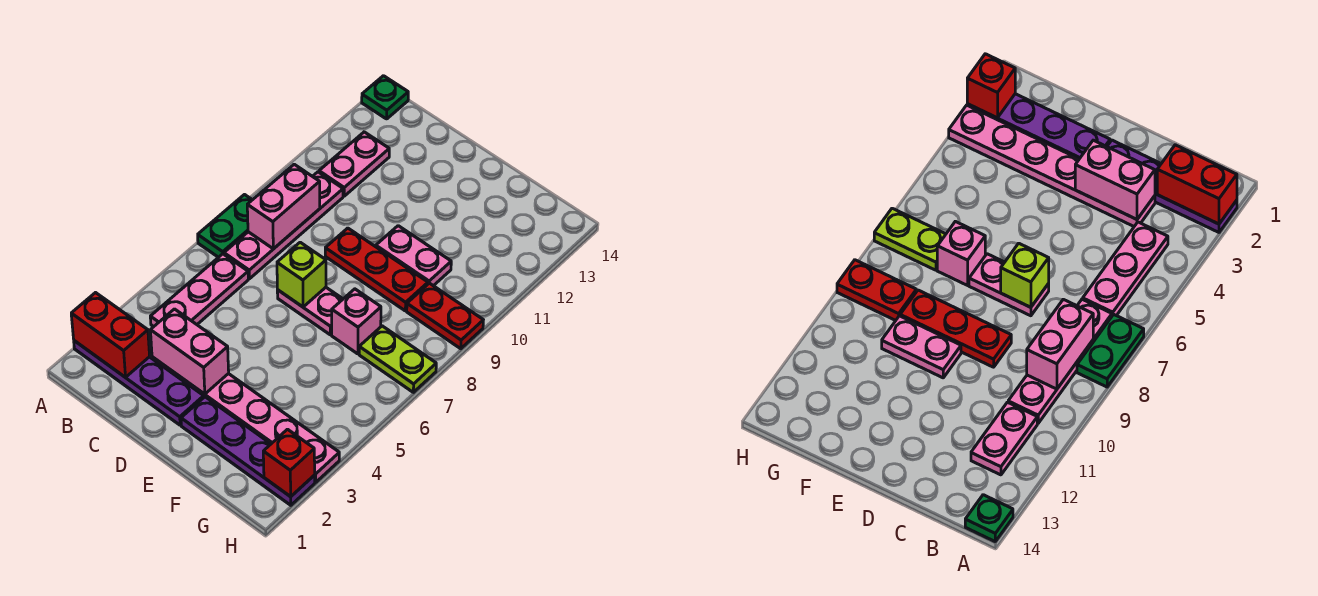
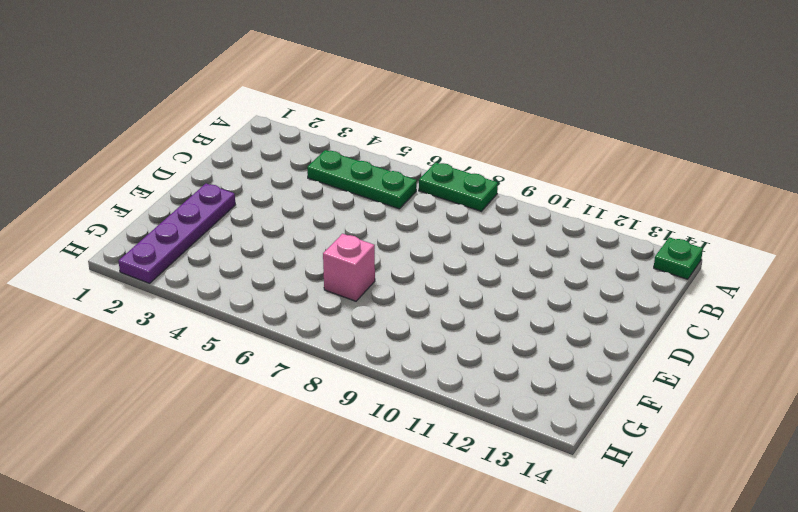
green 1x3 plate [307,150,417,209] -> pink 1x3 plate [150,254,248,327]
none -> purple 1x4 plate [74,341,204,425]
none -> pink 1x4 plate [224,172,343,279]
none -> pink 1x2 plate [319,132,389,196]

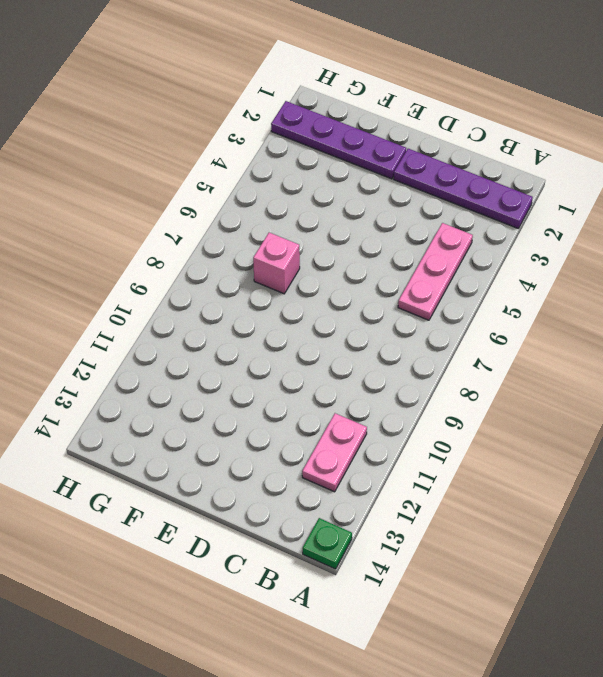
none -> green 1x2 plate [198,195,252,257]
none -> pink 1x4 plate [224,172,343,279]
none -> pink 1x6 plate [152,357,339,482]

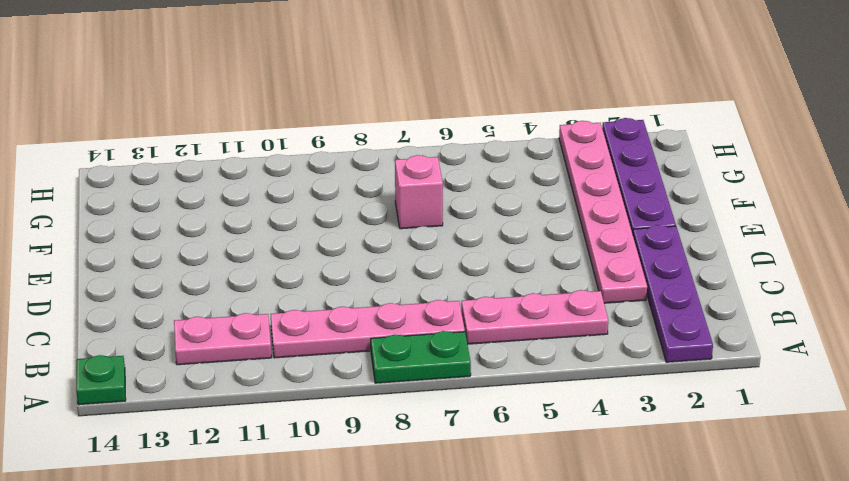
none -> pink 1x2 plate [277,287,343,335]
none -> red 1x3 plate [325,228,428,311]
none -> pink 1x2 plate [376,226,451,286]

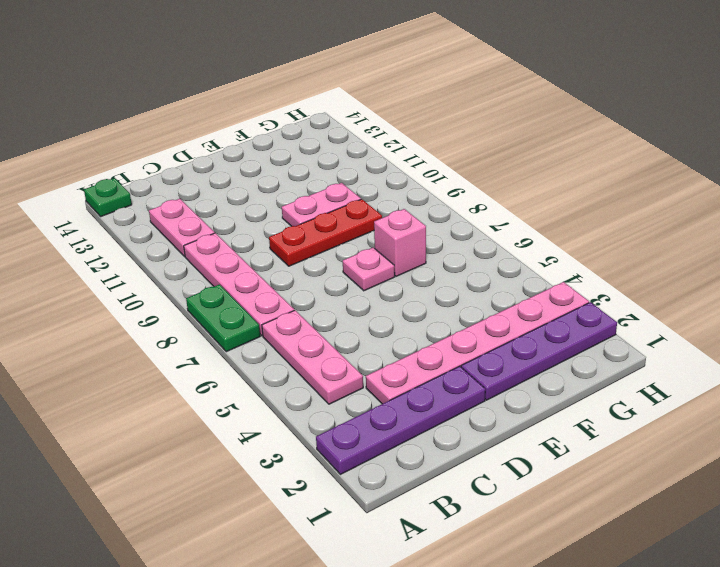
pink 1x1 plate [343,248,395,291] -> pink 1x2 plate [277,287,343,335]
none -> lime 1x2 plate [359,326,436,392]
none -> red 1x2 plate [407,283,483,349]
none -> red 1x2 brick [71,293,150,377]

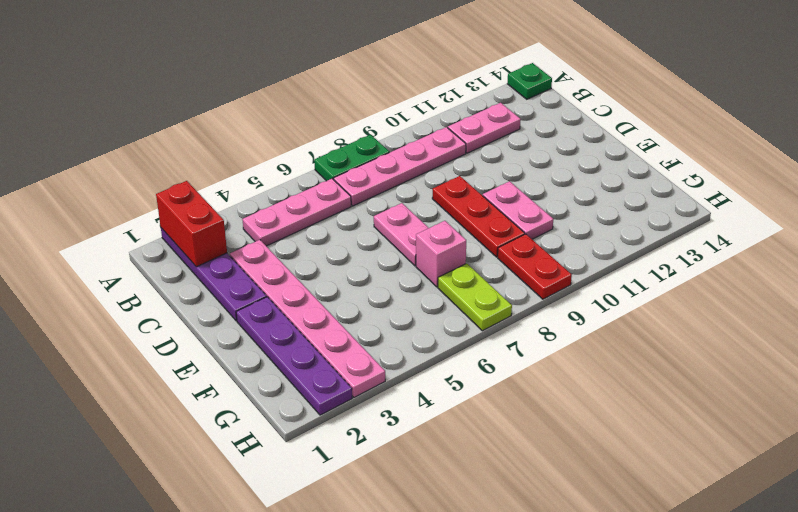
none -> pink 1x2 brick [247,164,320,249]
none -> pink 1x2 brick [150,309,229,394]
none -> lime 1x1 brick [277,242,326,307]

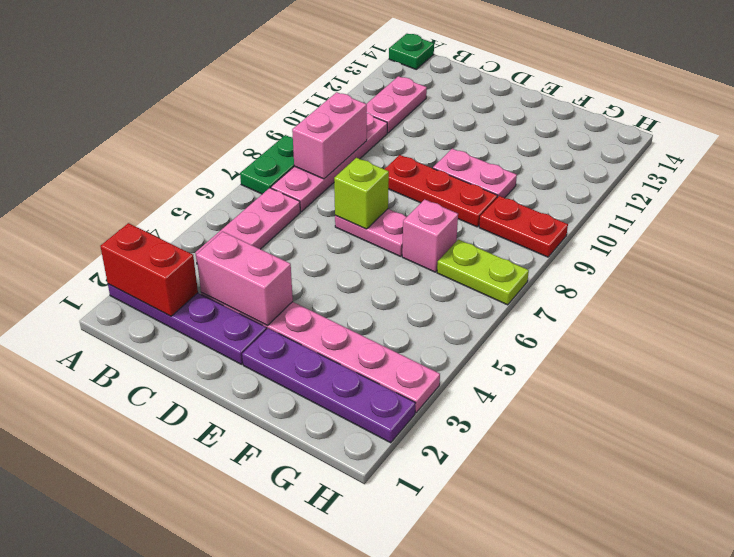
none -> red 1x1 brick [263,429,315,497]

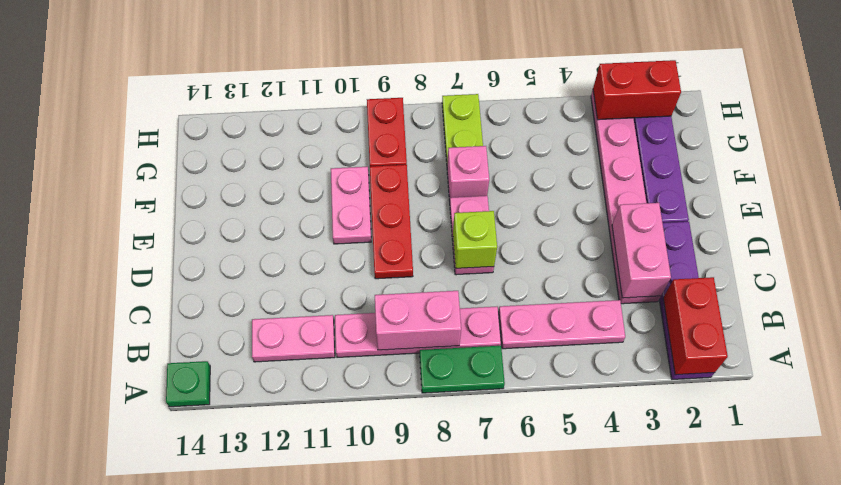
red 1x2 brick [593,60,681,120] -> red 1x1 brick [263,429,315,497]

